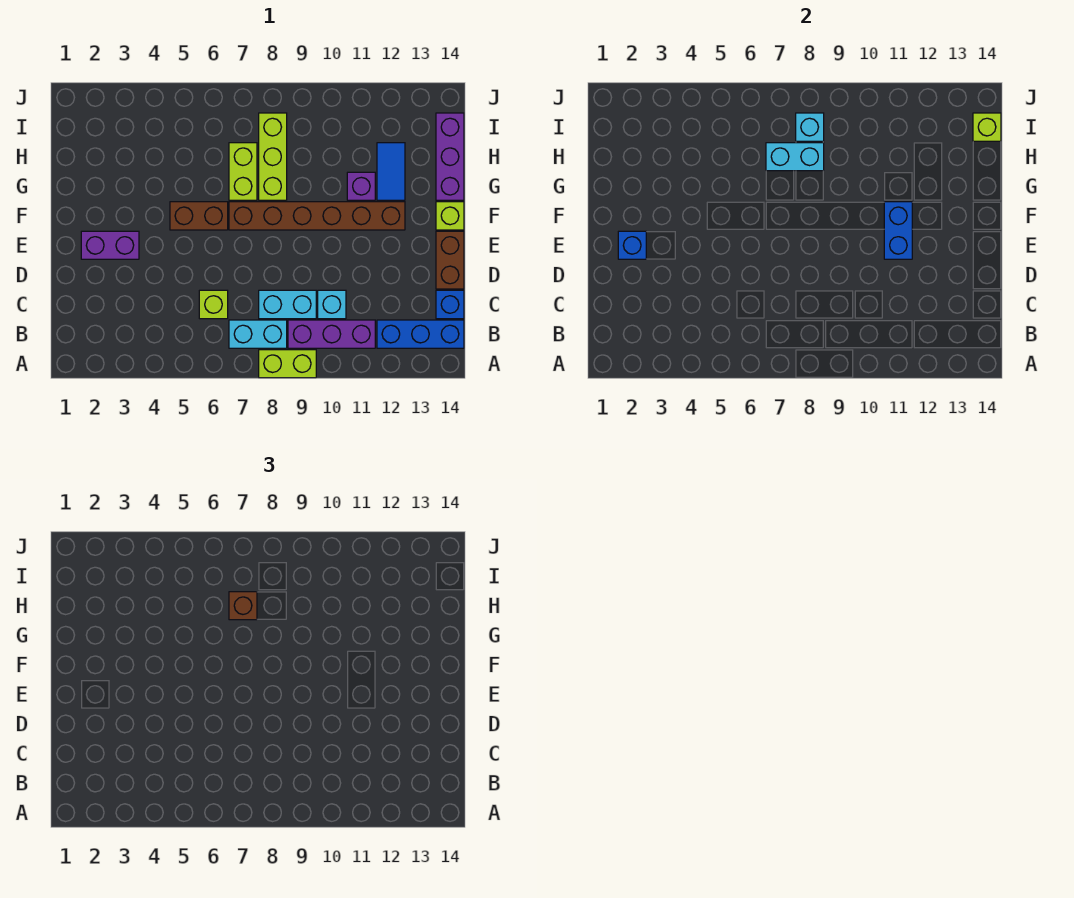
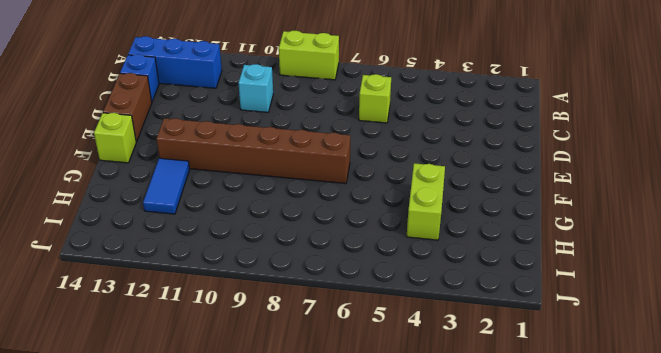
lime 1x2 brick [406,163,445,240] -> lime 1x2 brick moved to [229,143,257,200]
none -> cyan 1x2 brick [229,320,287,348]
none -> purple 1x3 brick [288,320,375,348]
none -> cyan 1x2 brick [259,290,316,319]

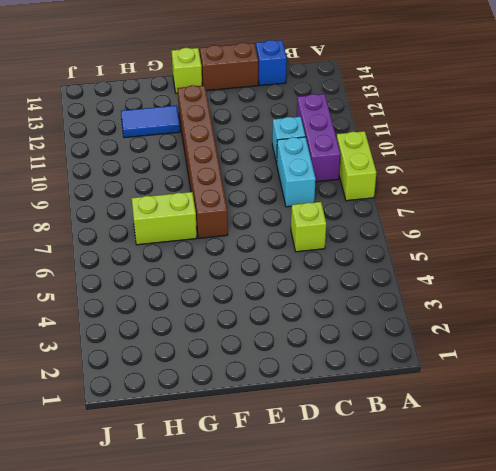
none -> cyan 1x2 brick [229,320,287,348]
none -> blue 1x3 brick [377,320,464,348]
none -> purple 1x2 brick [81,231,139,259]

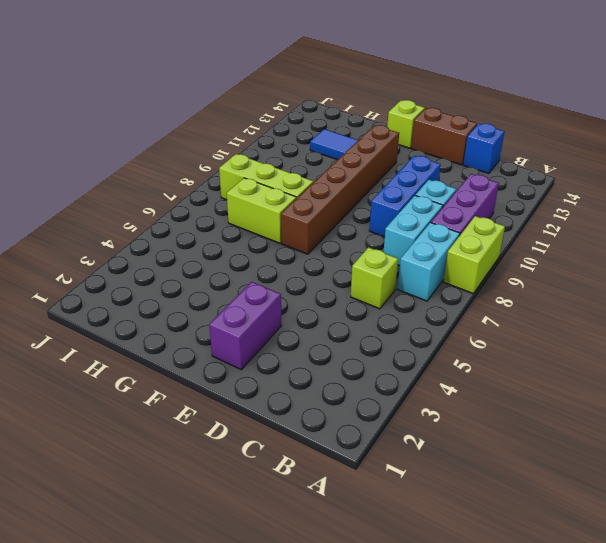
blue 1x3 brick [369,156,441,237] -> blue 1x3 brick moved to [377,320,464,348]
none -> brown 1x2 brick [170,202,228,230]
none -> purple 1x1 brick [347,172,375,200]
none -> purple 1x3 brick [436,113,464,200]

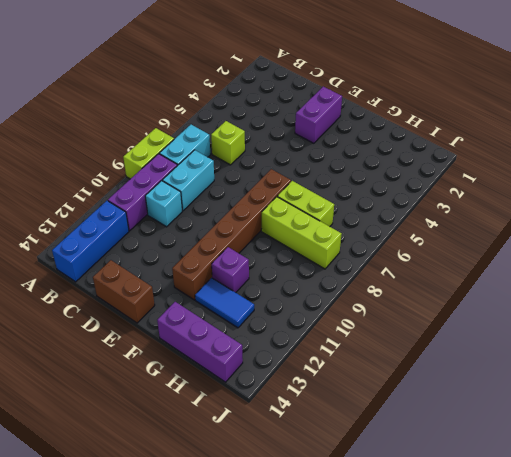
none -> blue 1x1 brick [436,290,464,319]
none -> brown 1x2 brick [170,202,228,230]
none -> lime 1x1 brick [436,202,464,230]

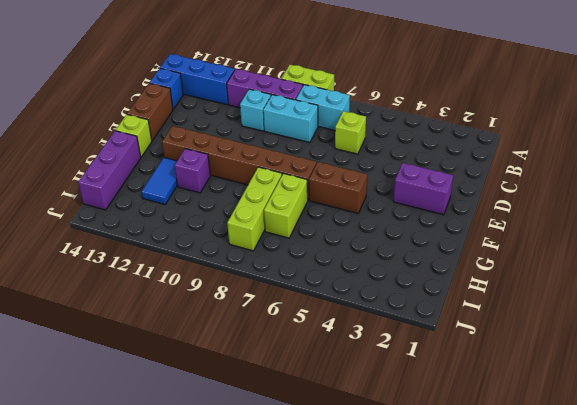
none -> blue 1x1 brick [618,231,646,259]
none -> blue 1x2 brick [884,202,912,259]
none -> cyan 1x2 brick [766,143,824,171]

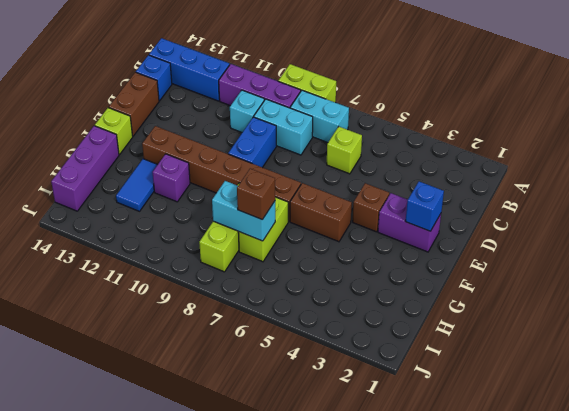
blue 1x2 brick [228,117,276,167] -> blue 1x2 brick moved to [884,202,912,259]
brown 1x1 brick [353,183,389,232] -> none
none -> cyan 1x1 brick [796,113,824,141]
none -> lime 1x1 brick [973,113,1001,141]

